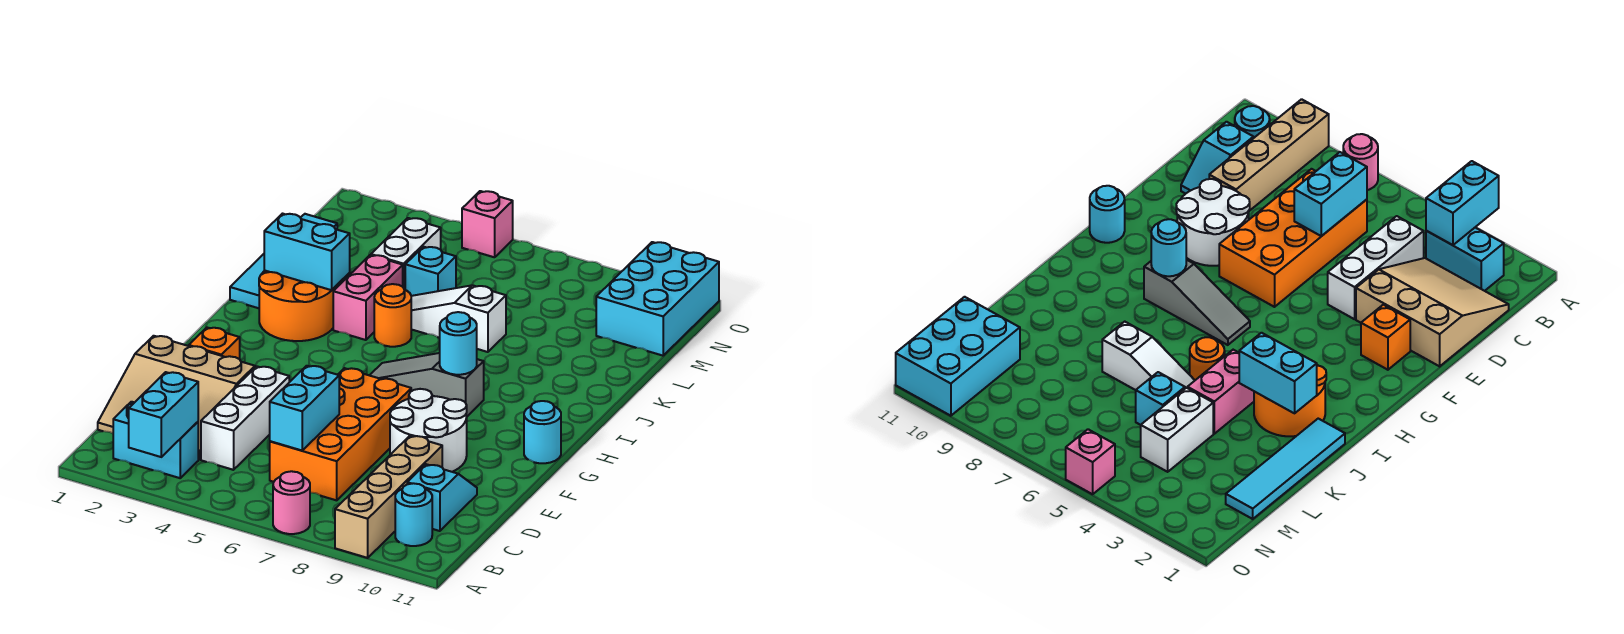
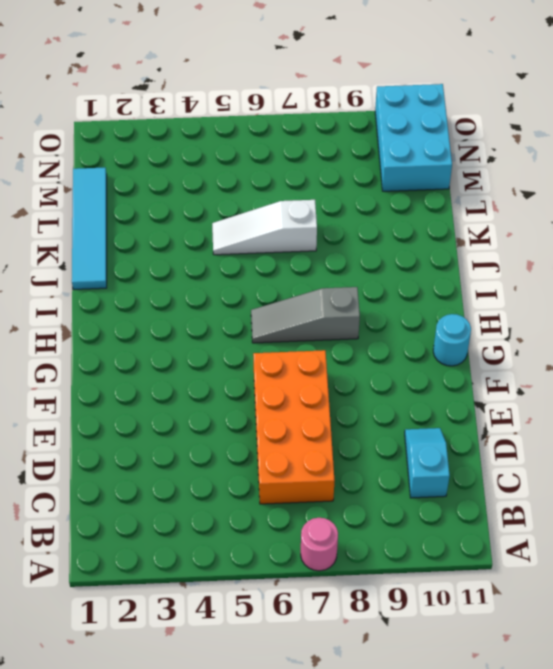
none -> tan 1x4 brick [335,436,442,558]
none -> cyan 1x2 brick [113,402,198,478]
none -> cyan 1x1 round brick [395,483,432,546]

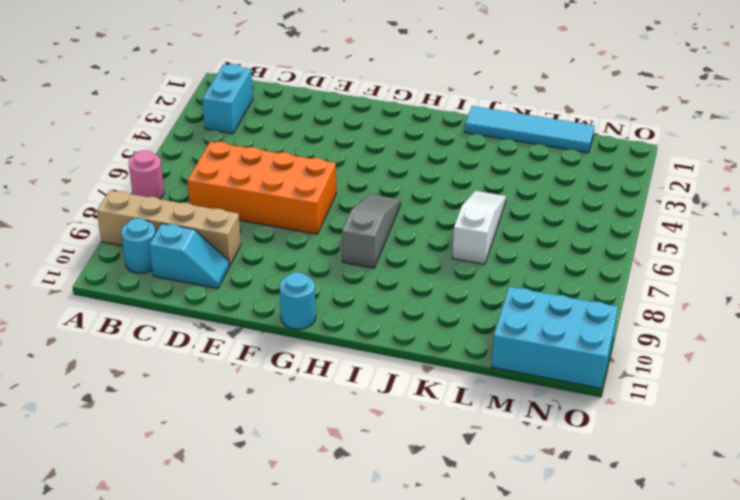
none -> tan 3x3 slope [98,336,255,460]
none -> white 1x3 brick [201,366,289,470]
none -> white 2x2 round brick [390,389,467,472]

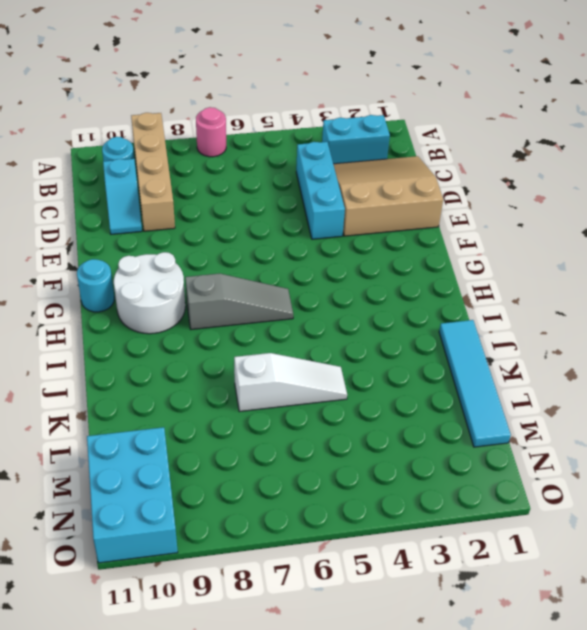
cyan 1x3 brick [296,142,345,239] -> white 1x3 brick [201,366,289,470]
white 2x2 round brick [114,252,185,334] -> white 2x2 round brick moved to [390,389,467,472]
none -> orange 2x4 brick [270,368,411,500]
none -> orange 1x1 brick [189,328,240,359]
none -> orange 2x2 round brick [259,271,336,341]

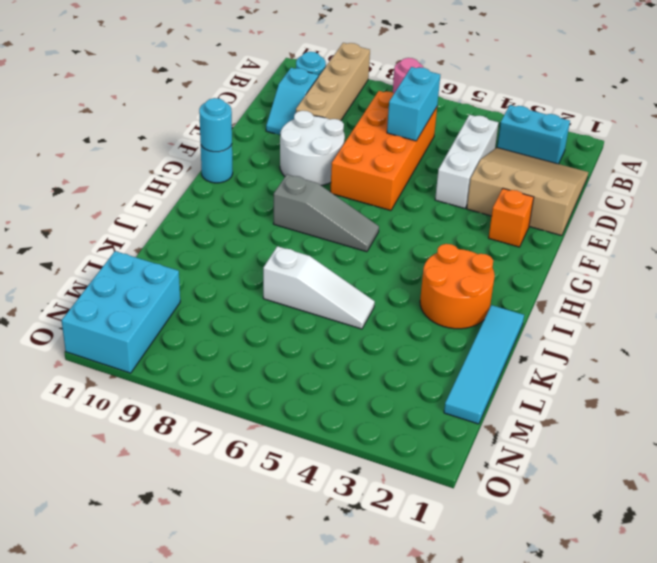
cyan 1x1 round brick [199,98,232,152] -> cyan 1x1 round brick moved to [440,312,477,375]
none -> pink 1x2 brick [333,255,403,340]
none -> orange 1x1 round brick [374,284,411,347]
none -> white 1x2 brick [371,218,441,290]

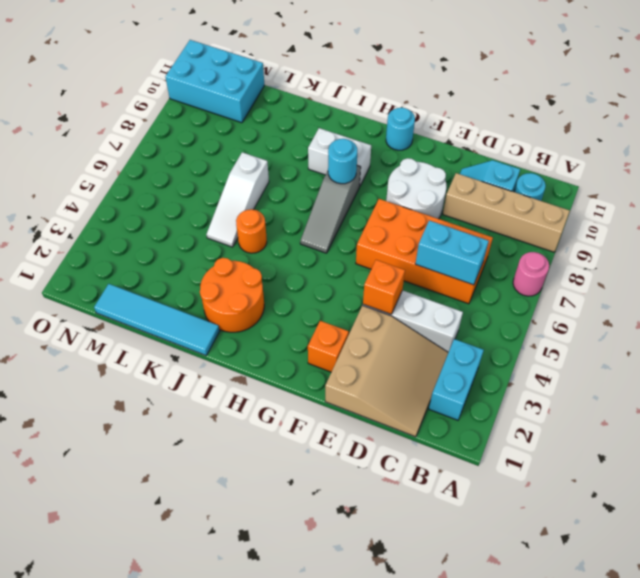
orange 1x1 brick [363,260,405,314] -> none
white 1x2 brick [308,128,371,186] -> white 1x2 brick moved to [371,218,441,290]
none -> pink 1x2 brick [333,255,403,340]
none -> cyan 1x1 brick [405,247,456,296]
none -> pink 1x1 brick [462,191,513,257]

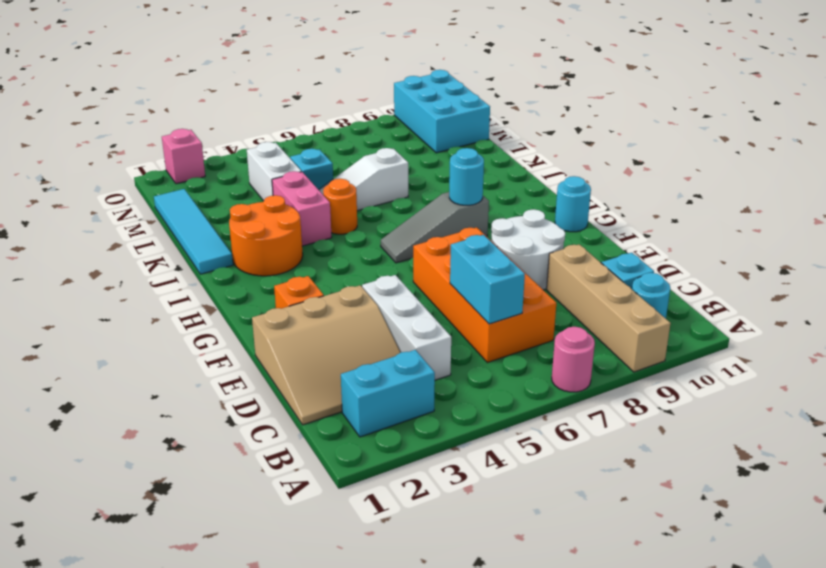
pink 1x1 brick [162,129,205,184] -> pink 1x1 brick moved to [462,191,513,257]
none -> cyan 1x2 brick [129,372,198,457]
none -> cyan 1x2 brick [264,214,350,290]

